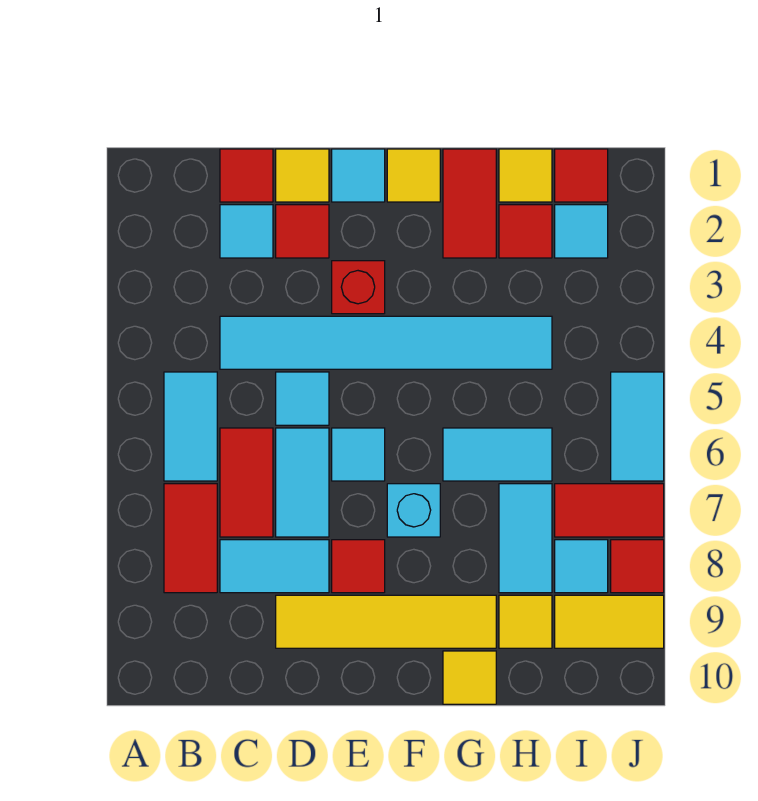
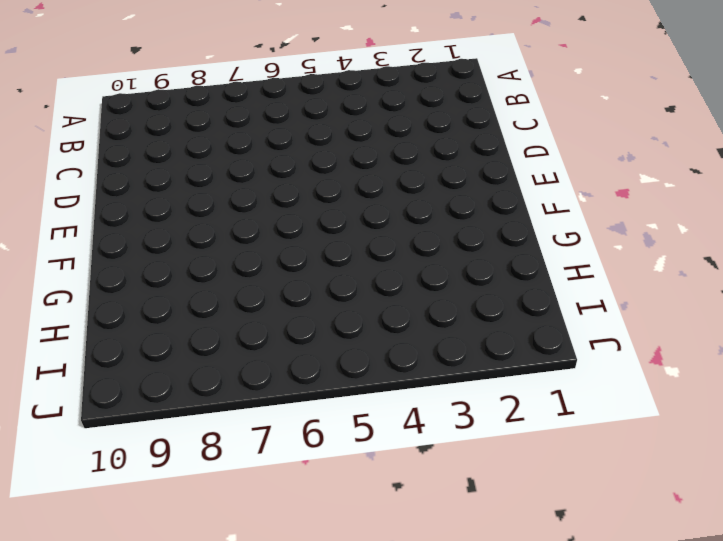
none -> cyan 1x2 tile [164,372,217,481]
none -> red 1x2 tile [164,484,217,593]
none -> red 1x1 tile [220,149,273,202]
none -> cyan 1x1 tile [220,205,273,258]

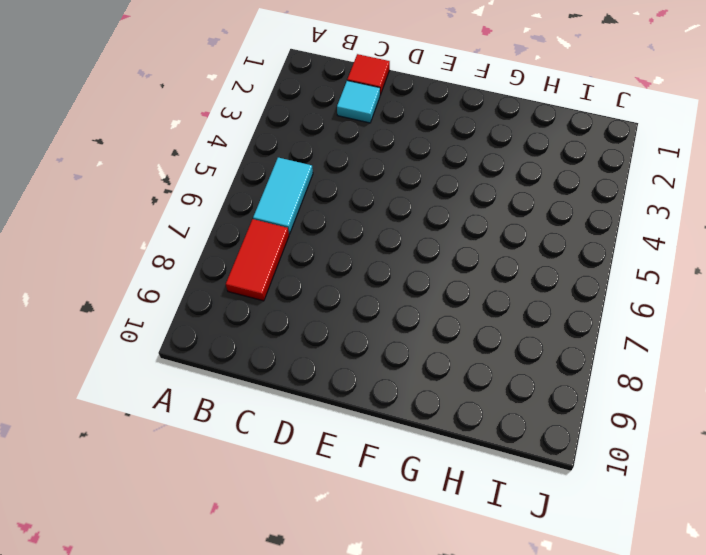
none -> cyan 1x6 tile [220,316,552,369]
none -> red 1x2 tile [220,428,273,537]
none -> cyan 1x2 tile [220,540,329,593]
none -> yellow 1x1 tile [276,149,329,202]

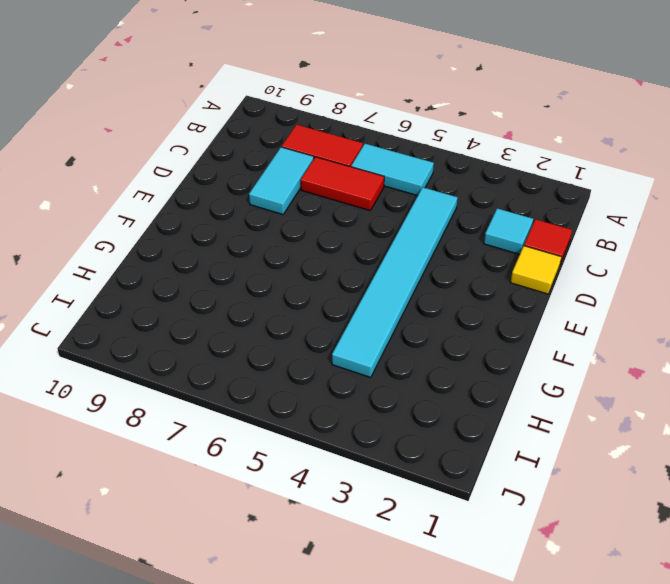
none -> red 1x1 tile [276,205,329,258]
none -> cyan 1x1 tile [276,372,329,425]
none -> cyan 1x2 tile [276,428,329,537]
none -> yellow 1x4 tile [276,595,496,648]

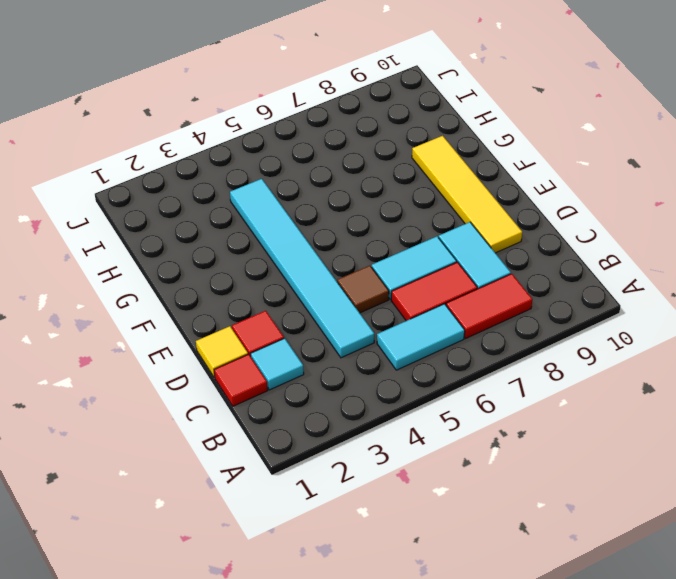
brown 1x1 tile [337,266,389,313] -> cyan 1x1 tile [276,372,329,425]
none -> cyan 1x1 tile [332,149,385,202]
none -> red 1x1 brick [332,261,385,314]
none -> cyan 1x1 tile [332,428,385,481]
none -> red 1x1 tile [332,540,385,593]

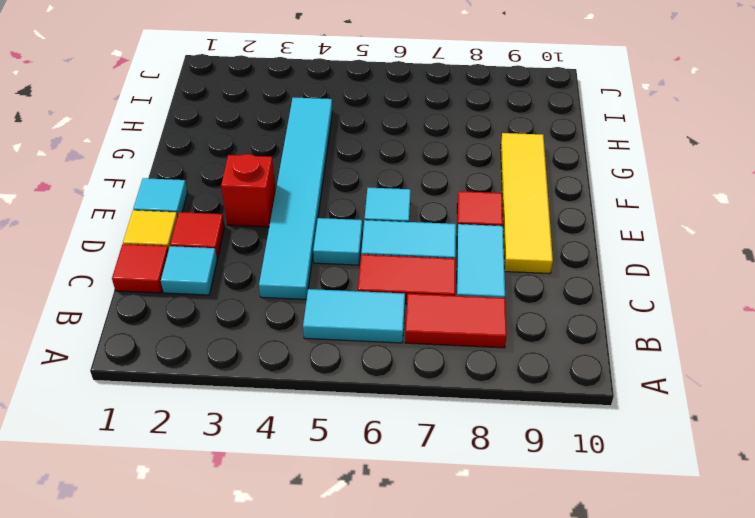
none -> yellow 1x1 tile [387,149,440,202]
none -> cyan 1x1 brick [387,484,440,537]
none -> red 1x2 tile [443,149,496,258]
none -> cyan 1x2 tile [443,428,552,481]

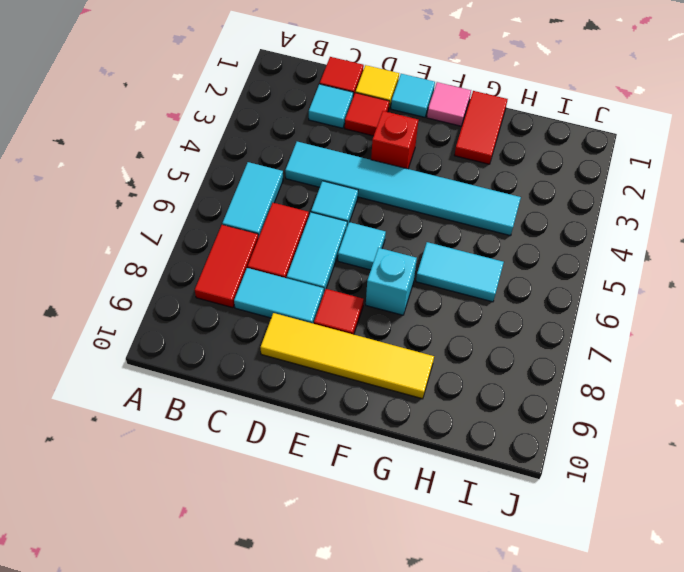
pink 1x1 tile [427,82,471,126] -> yellow 1x1 tile [387,149,440,202]
none -> yellow 1x1 tile [443,651,496,704]
none -> yellow 1x1 tile [499,149,552,202]
none -> red 1x1 tile [499,205,552,258]
none -> cyan 1x2 tile [499,484,552,593]

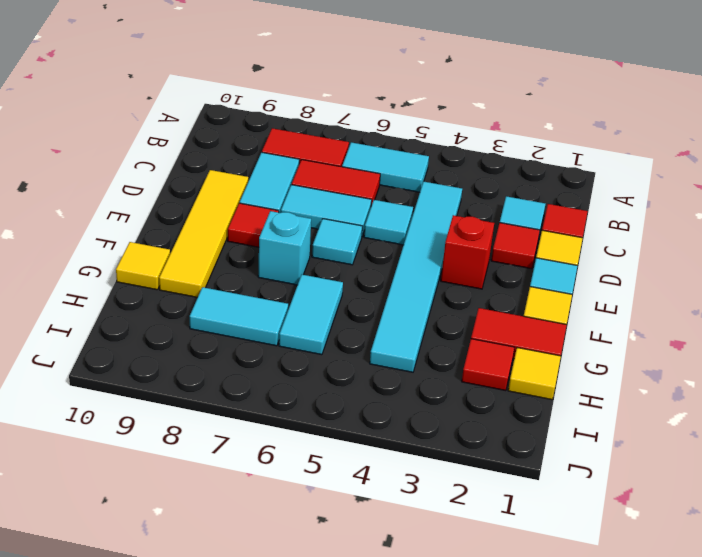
none -> yellow 1x1 tile [499,595,552,648]
none -> red 1x1 tile [555,149,608,202]
none -> cyan 1x1 tile [555,205,608,258]
none -> red 1x2 tile [555,484,664,537]

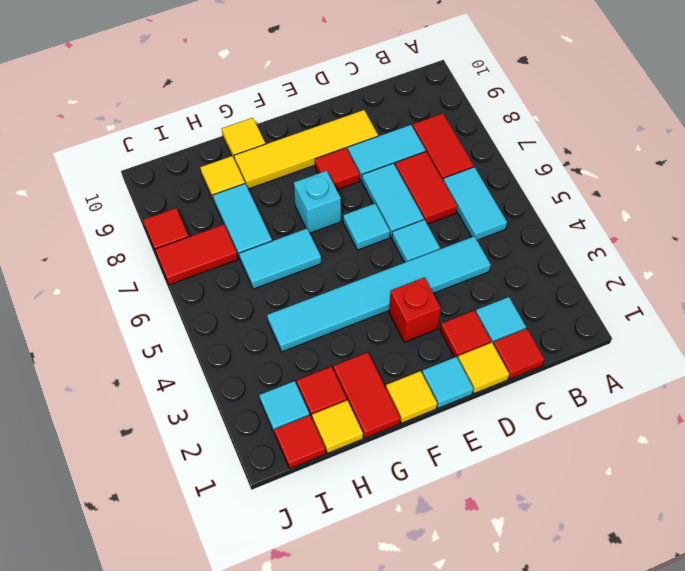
none -> cyan 1x1 tile [555,540,608,593]
none -> yellow 1x2 tile [555,595,664,648]
none -> cyan 1x2 tile [611,372,664,481]

